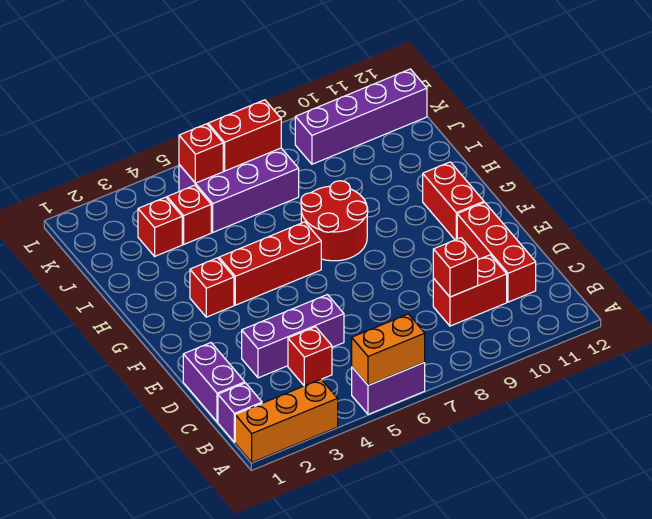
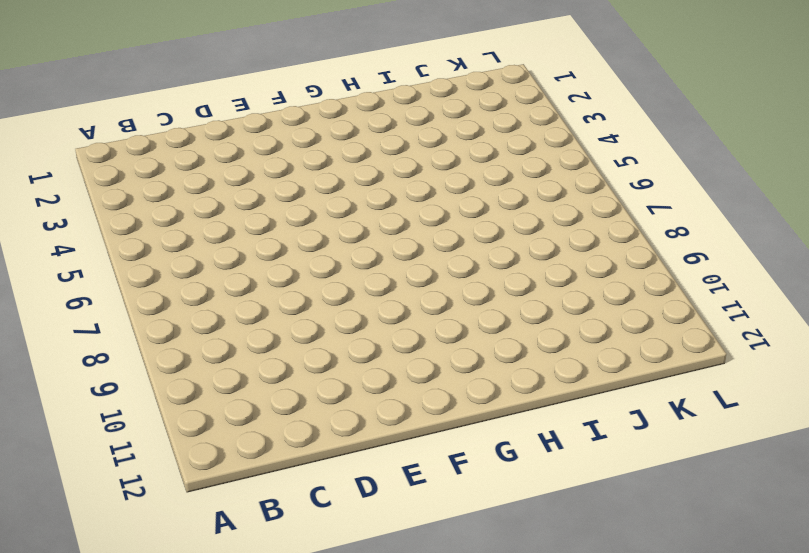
none -> orange 1x3 brick [235,379,338,462]
none -> purple 1x2 brick [352,363,425,414]
none -> purple 1x1 brick [218,383,262,442]

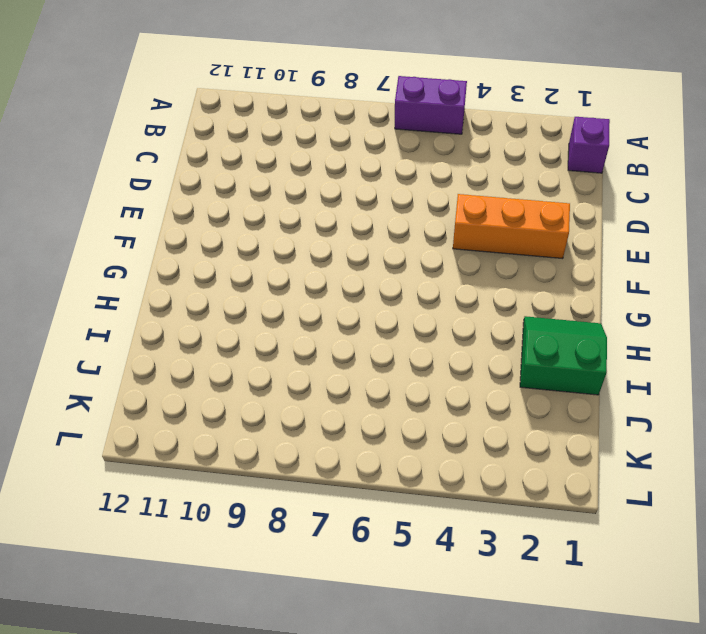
orange 1x3 brick [453,194,570,259] -> orange 1x3 brick moved to [235,379,338,462]
green 2x2 slope [520,316,607,395] -> none
none -> purple 1x2 brick [183,343,245,422]
none -> red 1x1 brick [288,327,332,386]
none -> red 1x2 brick [433,255,507,326]

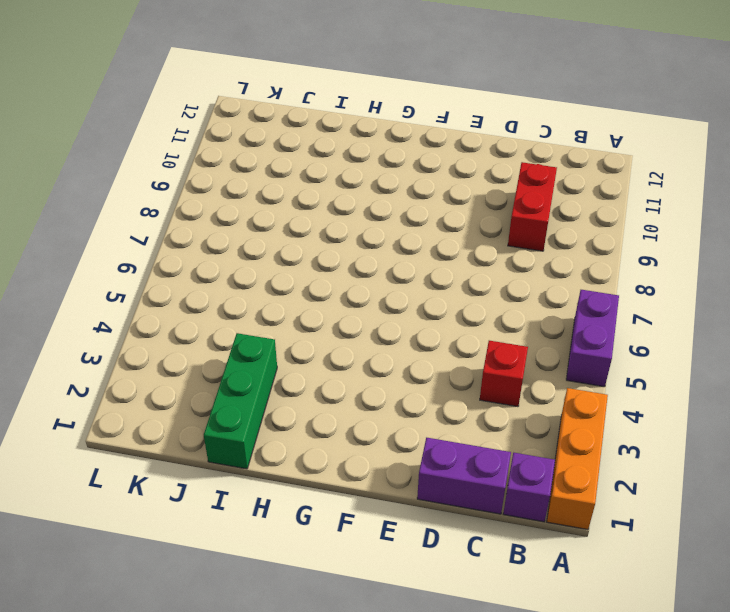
green 1x3 brick [204,333,277,469] -> none
none -> red 1x3 brick [457,202,536,302]
none -> purple 1x3 brick [242,295,344,378]
none -> red 1x2 brick [423,162,484,240]

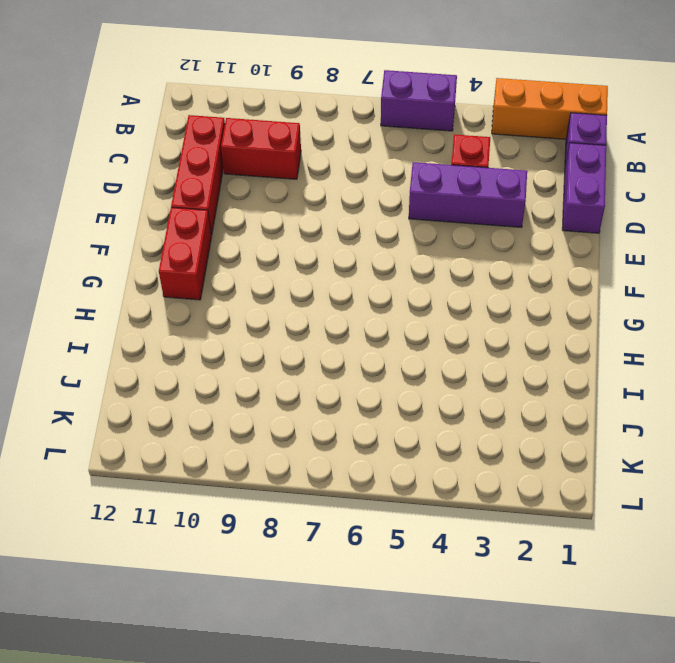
none -> red 1x1 brick [190,258,234,317]
none -> red 1x3 brick [219,222,321,305]
none -> red 2x2 round brick [301,181,368,261]

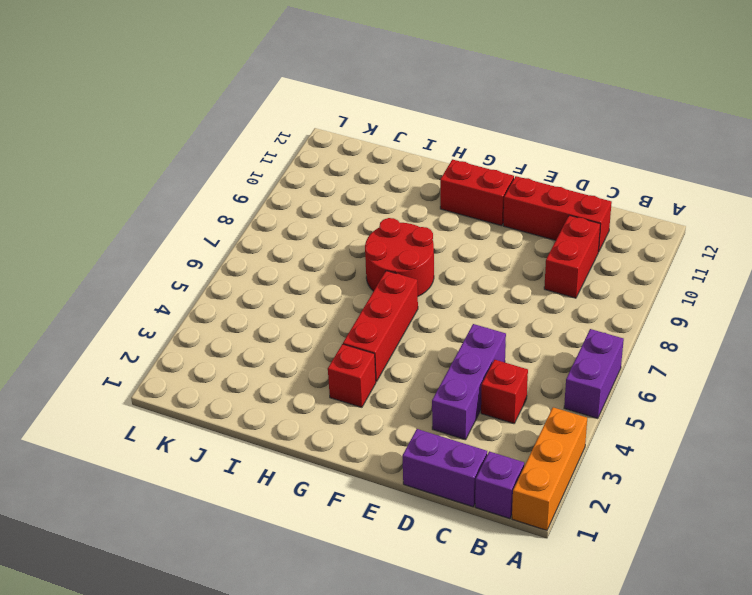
none -> red 1x1 brick [138,197,182,256]
none -> red 1x1 brick [167,185,211,244]
none -> purple 2x3 brick [179,148,299,232]

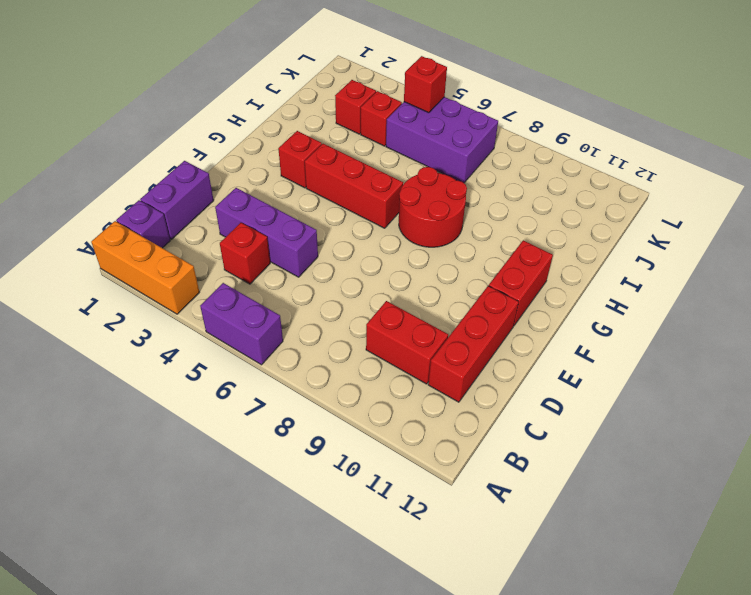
none -> purple 1x4 brick [295,69,427,164]
none -> orange 1x2 brick [352,314,425,385]
none -> red 1x1 brick [433,238,478,297]

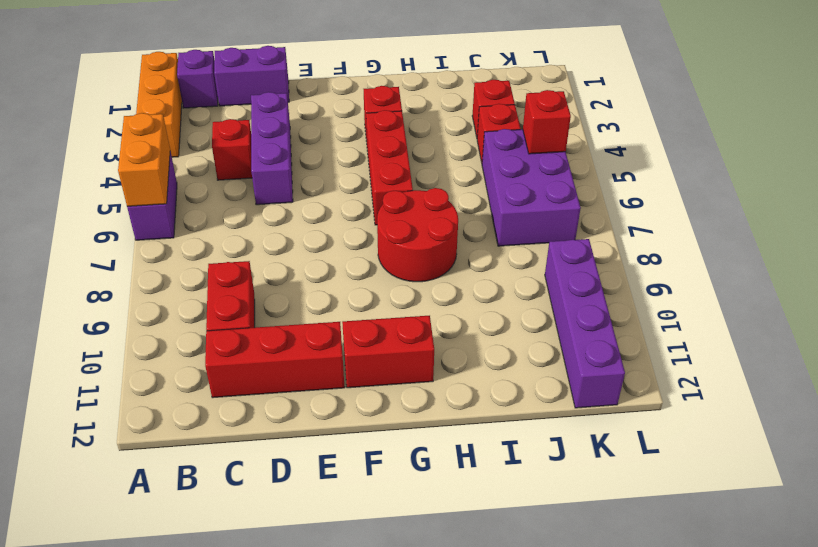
none -> red 1x1 brick [433,238,478,297]
none -> red 1x2 brick [208,100,281,171]

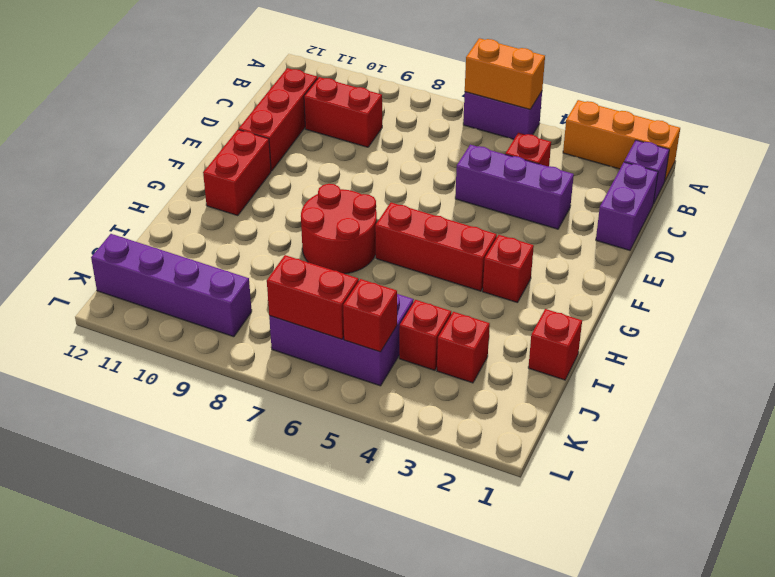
red 1x1 brick [528,309,582,380] -> red 1x1 brick moved to [433,238,478,297]

